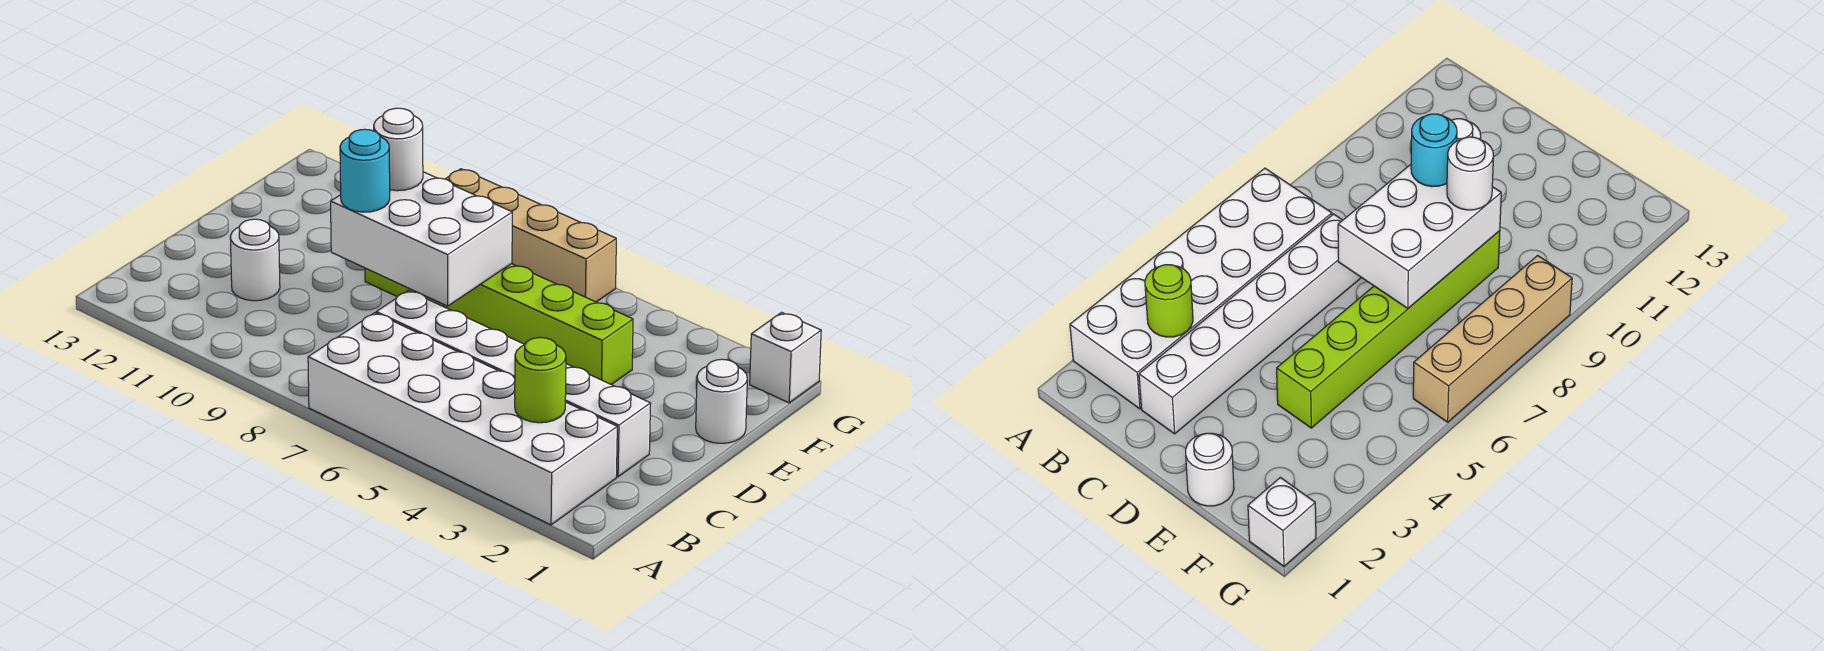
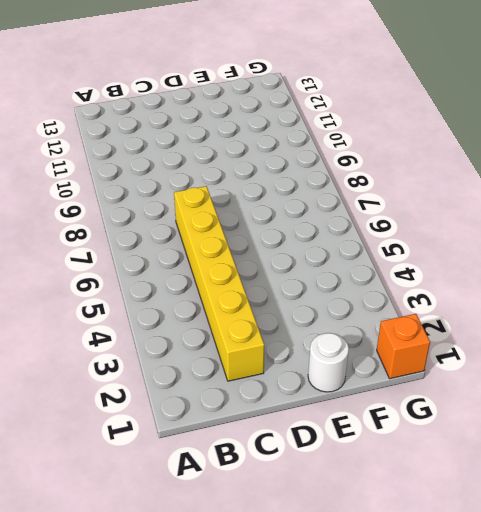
yellow 1x6 brick [174,186,264,381] -> white 1x6 brick [376,290,651,477]
orange 1x1 brick [377,314,430,379] -> white 1x1 brick [750,312,821,403]
none -> white 2x6 brick [308,313,617,525]
none -> white 1x1 round brick [230,219,280,301]

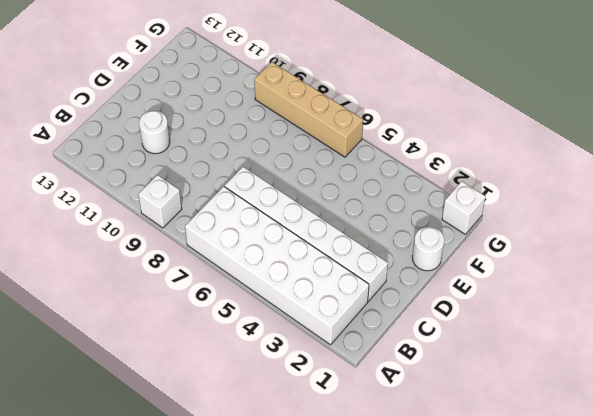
white 1x1 brick [138,175,182,228] -> none
none -> lime 1x6 brick [365,264,633,385]
none -> lime 1x1 round brick [515,337,566,423]

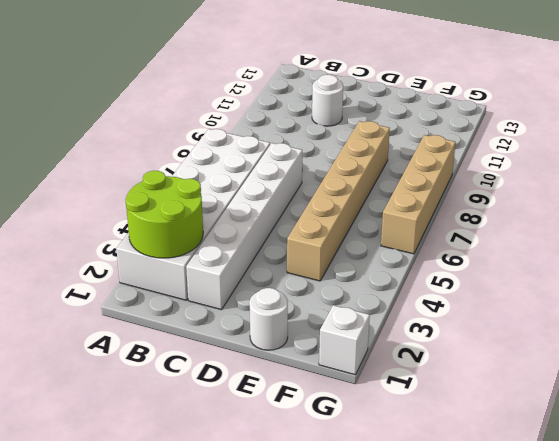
lime 2x2 round brick [126,171,203,258] -> lime 1x1 round brick [515,337,566,423]
tan 1x6 brick [287,121,390,281] -> lime 1x6 brick [365,264,633,385]
none -> white 2x3 brick [331,172,512,306]
none -> cyan 1x1 round brick [340,129,390,212]

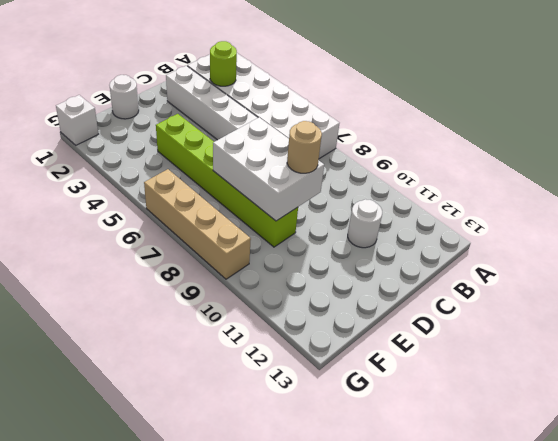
tan 1x1 round brick [287,121,322,173] -> cyan 1x1 round brick [340,129,390,212]
none -> white 1x1 round brick [374,108,423,191]

